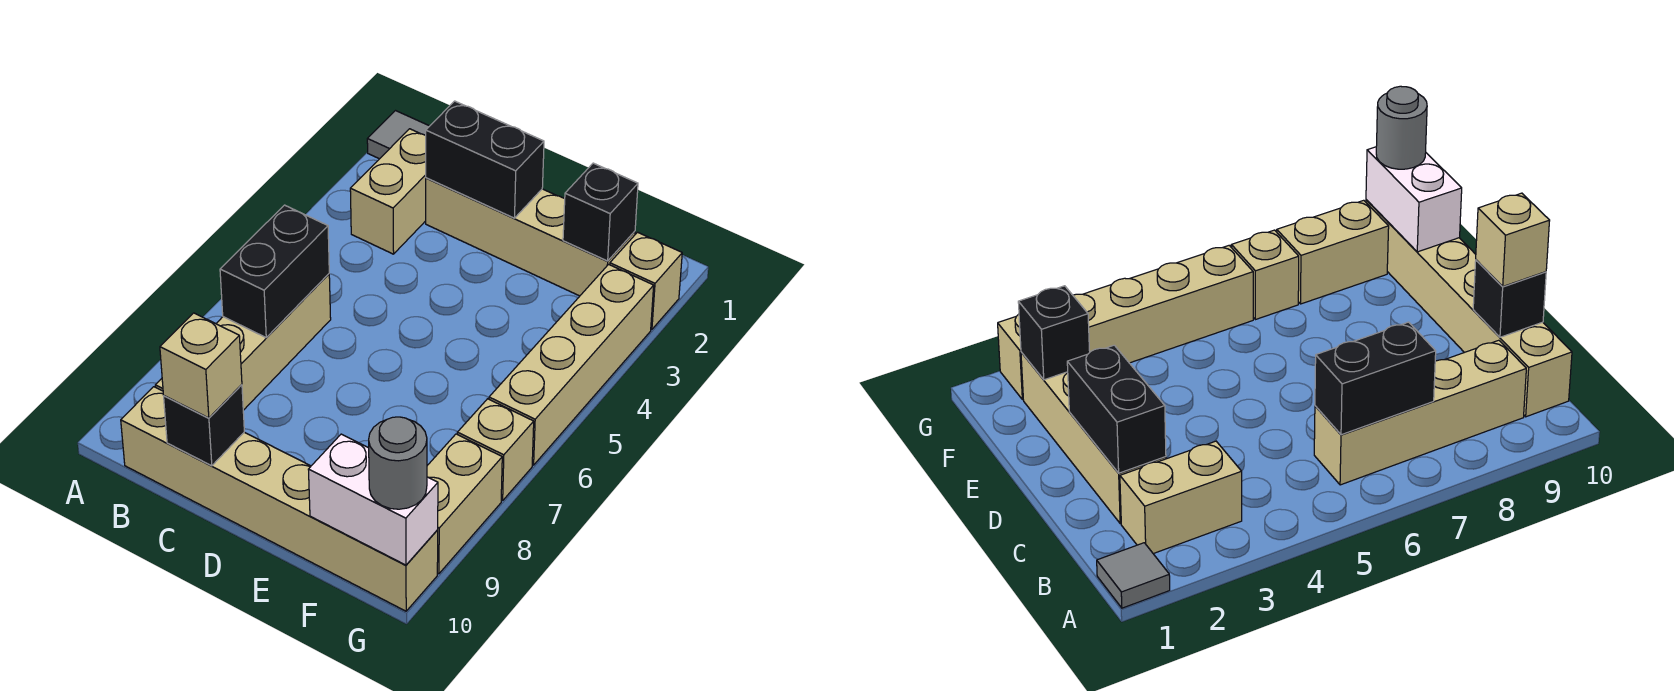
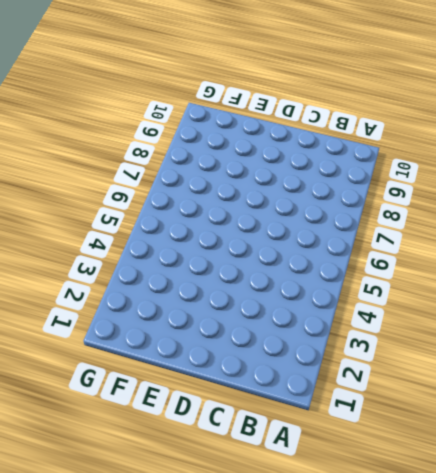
none -> grey 1x1 tile [367,111,429,159]
none -> tan 1x2 brick [350,129,426,254]
none -> tan 1x4 brick [155,274,331,410]

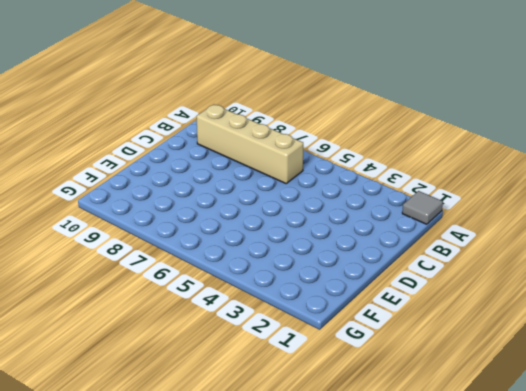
none -> tan 1x2 brick [350,129,426,254]
none -> tan 1x6 brick [121,387,438,611]
none -> tan 1x4 brick [426,178,635,296]

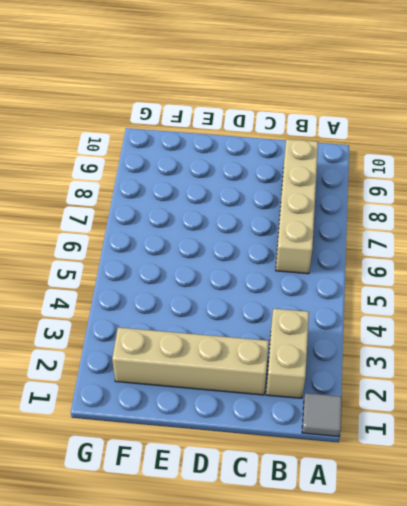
none -> tan 1x6 brick [121,387,438,611]
none -> tan 1x1 brick [610,232,682,329]
none -> tan 1x4 brick [489,264,654,465]

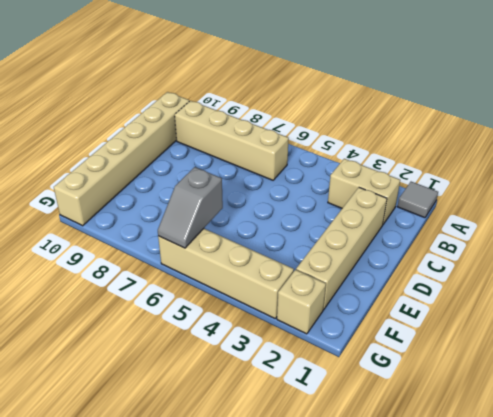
grey 1x2 slope [158,167,223,248] -> none
none -> tan 1x1 brick [457,399,534,501]
none -> tan 1x2 brick [427,434,502,574]
none -> black 1x2 brick [220,205,329,338]

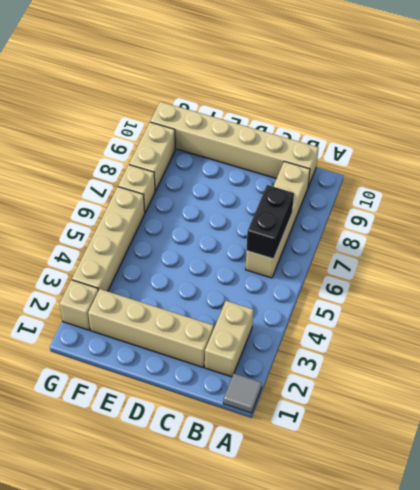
none -> black 1x2 brick [426,101,544,218]
none -> black 1x1 brick [164,385,244,466]
none -> black 1x1 brick [563,163,638,261]

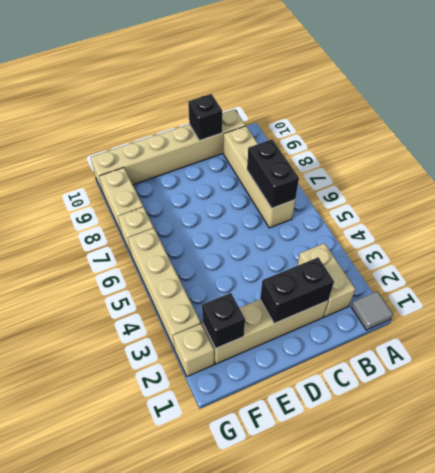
none -> white 1x2 brick [308,434,438,565]
none -> tan 1x1 brick [160,313,242,418]
none -> grey 1x1 round brick [369,417,427,509]

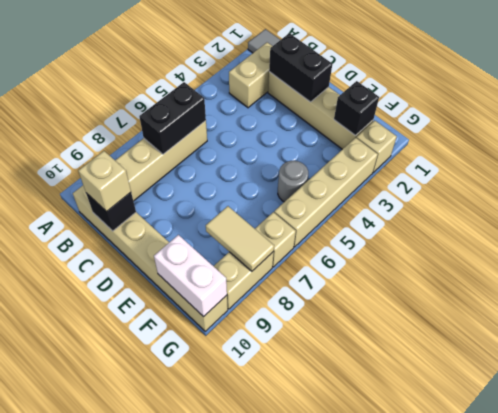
grey 1x1 round brick [278,161,308,202] -> grey 1x1 round brick moved to [369,417,427,509]
tan 1x2 tile [206,206,274,271] -> none

